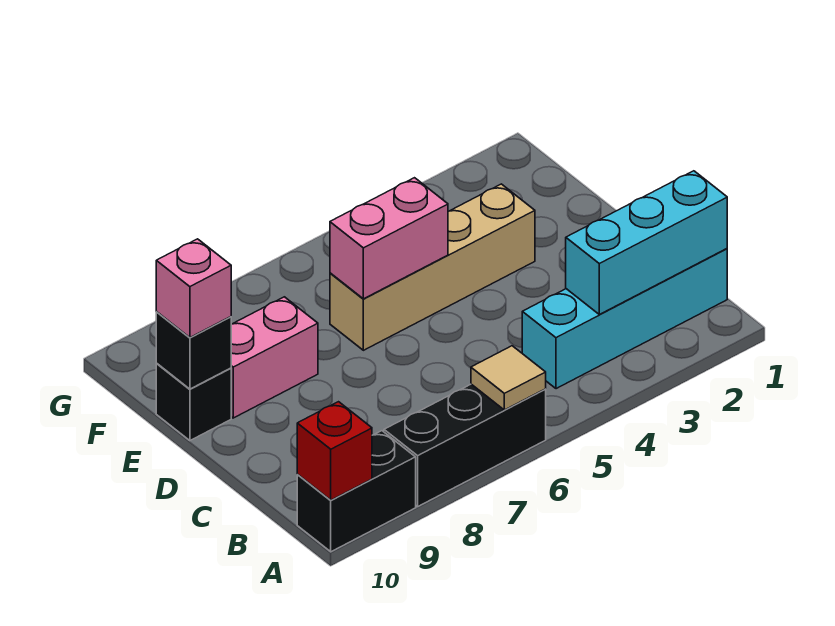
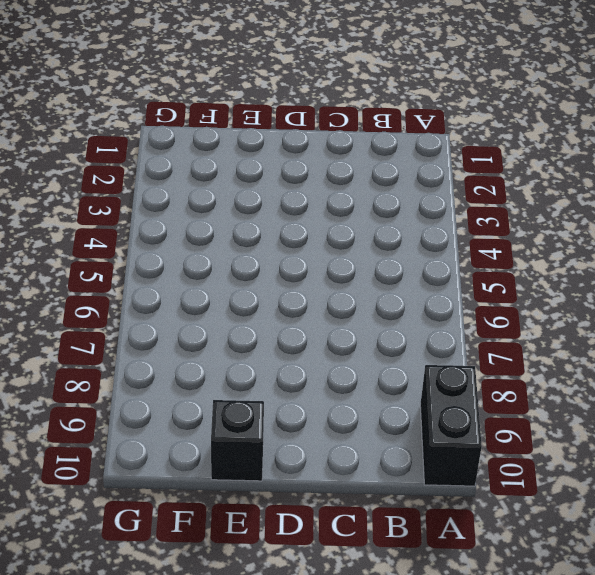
none -> black 1x3 brick [384,384,546,507]
none -> cyan 1x4 brick [522,249,727,389]
none -> tan 1x4 brick [330,184,535,350]

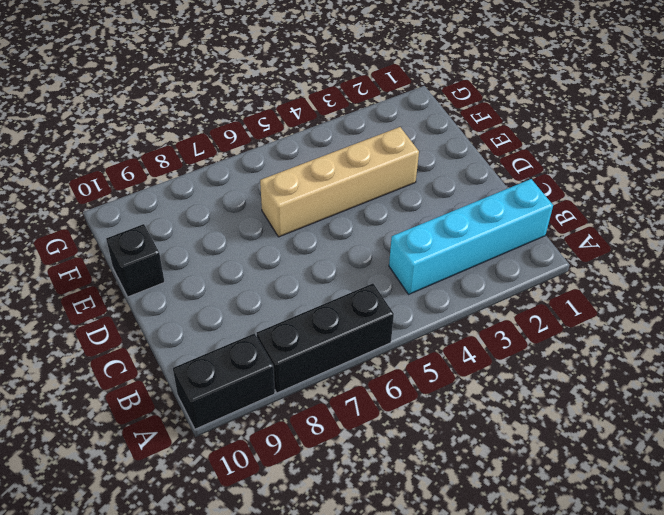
none -> pink 1x2 brick [231,297,318,418]
none -> tan 1x1 tile [471,346,546,410]
none -> red 1x1 brick [297,402,372,500]

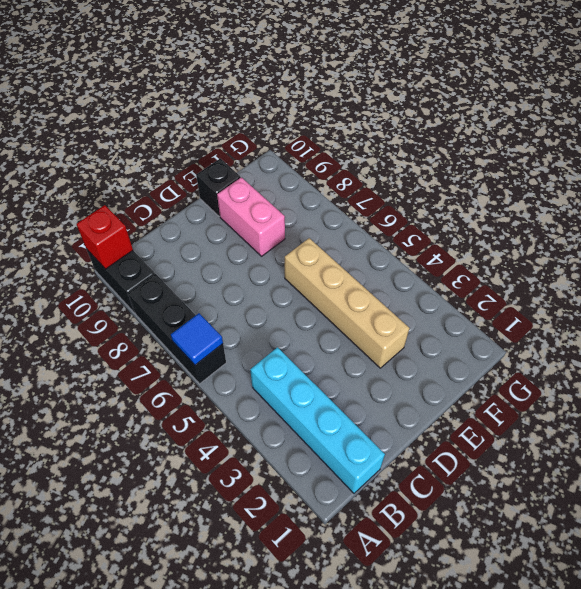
blue 1x1 tile [171,313,223,365] -> tan 1x1 tile [471,346,546,410]
none -> cyan 1x3 brick [566,171,727,314]
none -> pink 1x2 brick [330,178,448,299]
none -> black 1x1 brick [156,312,231,389]

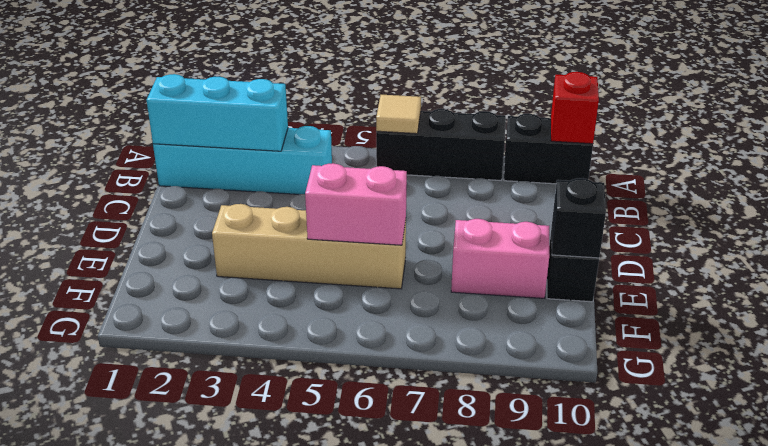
none -> pink 1x1 brick [156,239,231,337]

